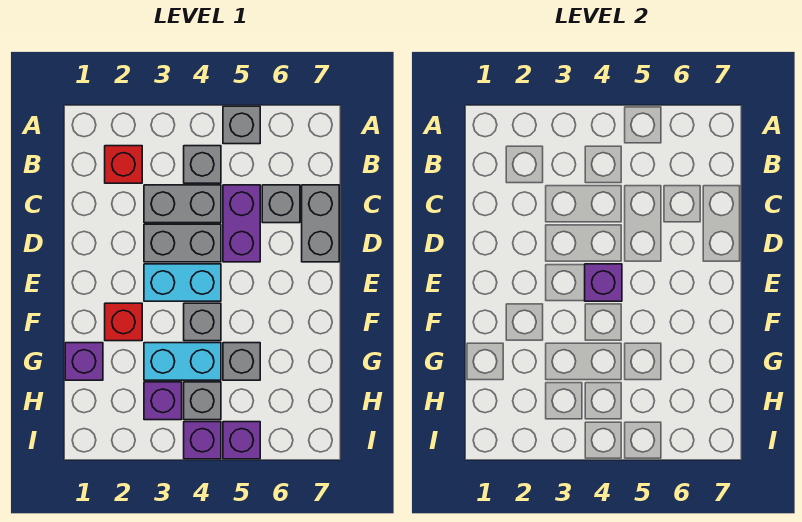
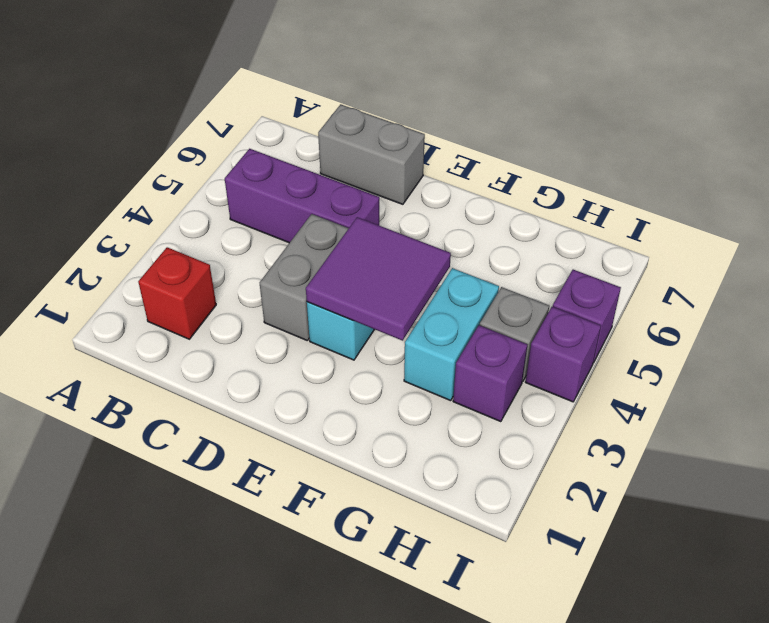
purple 1x3 brick [225,149,379,243] -> purple 1x2 brick [223,185,260,262]
purple 2x2 tile [306,217,451,341] -> purple 1x1 brick [585,264,622,301]
none -> grey 1x1 brick [223,106,260,144]
none -> grey 1x1 brick [184,146,221,183]
none -> grey 1x2 brick [144,185,221,223]

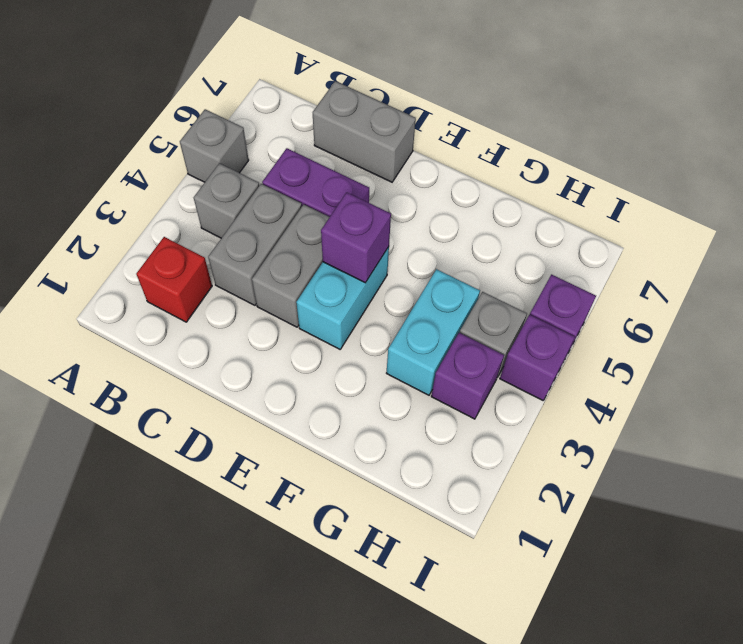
none -> grey 1x1 brick [262,185,300,223]
none -> red 1x1 brick [105,303,142,341]
none -> grey 1x1 brick [184,303,221,341]

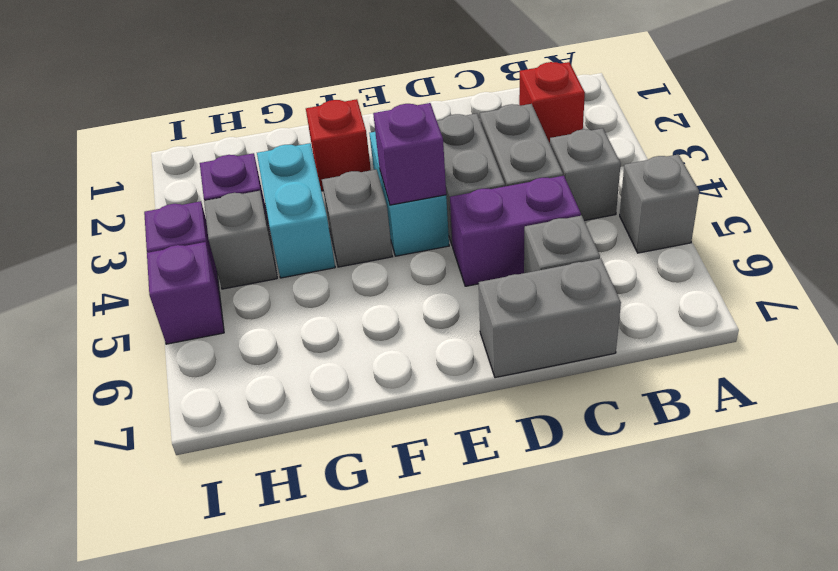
none -> purple 1x1 brick [65,343,103,380]
none -> grey 1x1 brick [223,343,260,380]

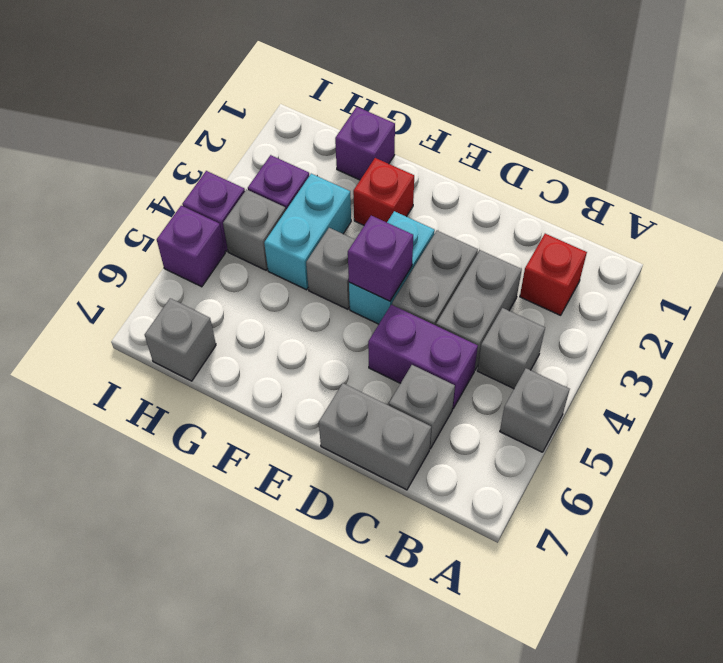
grey 1x1 brick [145,298,216,381] -> grey 1x1 brick moved to [223,343,260,380]

